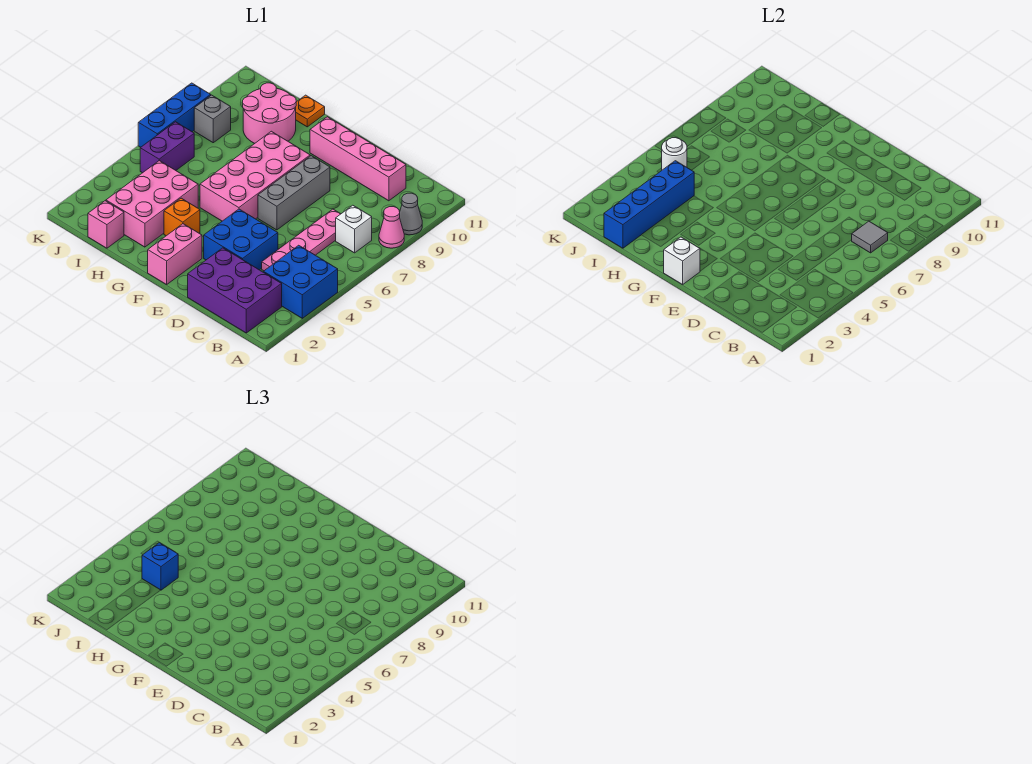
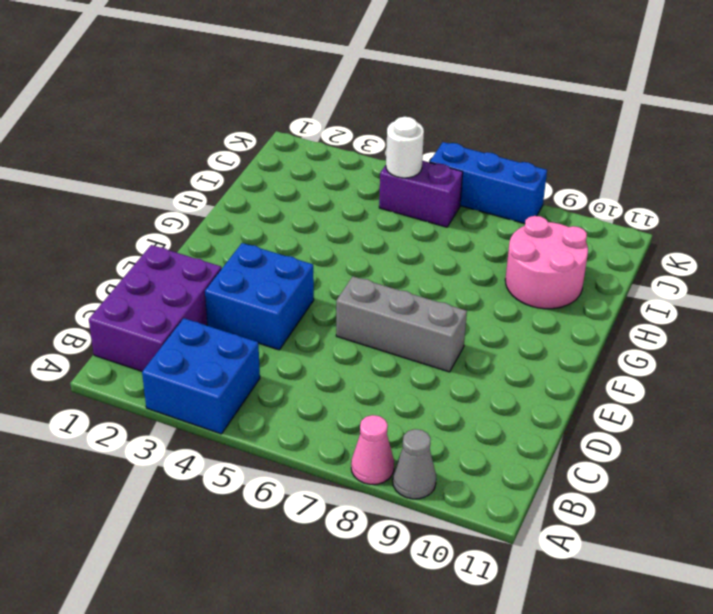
none -> white 1x1 brick [336,205,372,253]
none -> pink 1x4 plate [262,209,340,271]
none -> pink 1x4 brick [310,117,406,201]

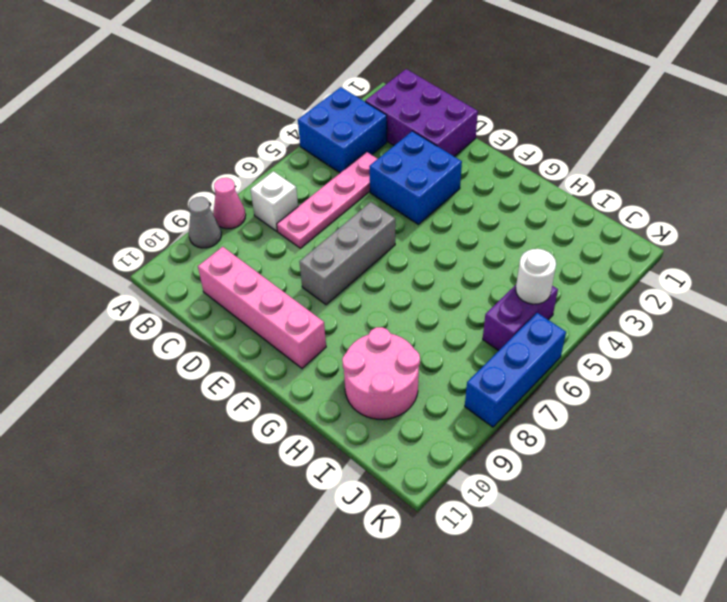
none -> pink 1x2 brick [148,224,202,285]
none -> pink 2x4 brick [200,131,310,221]
none -> orange 1x1 brick [164,198,200,236]

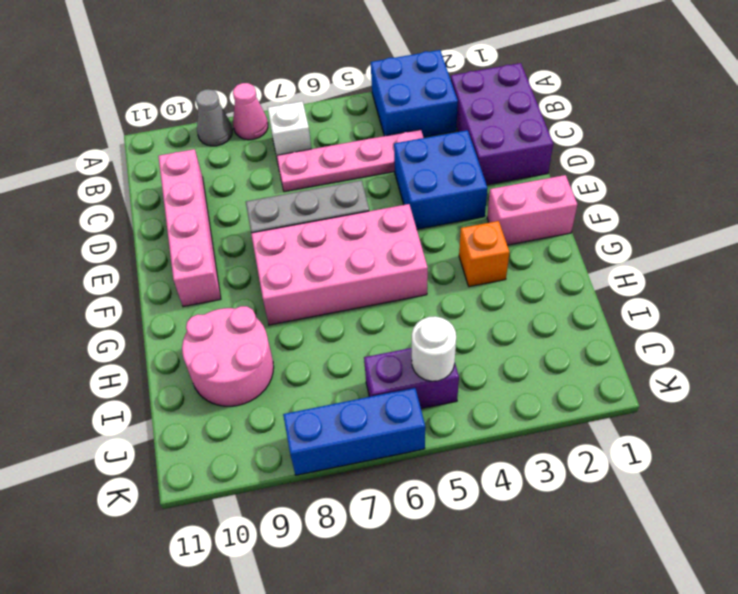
none -> pink 2x3 brick [106,161,198,247]
none -> orange 1x1 plate [296,95,325,127]
none -> pink 1x1 brick [88,201,124,248]

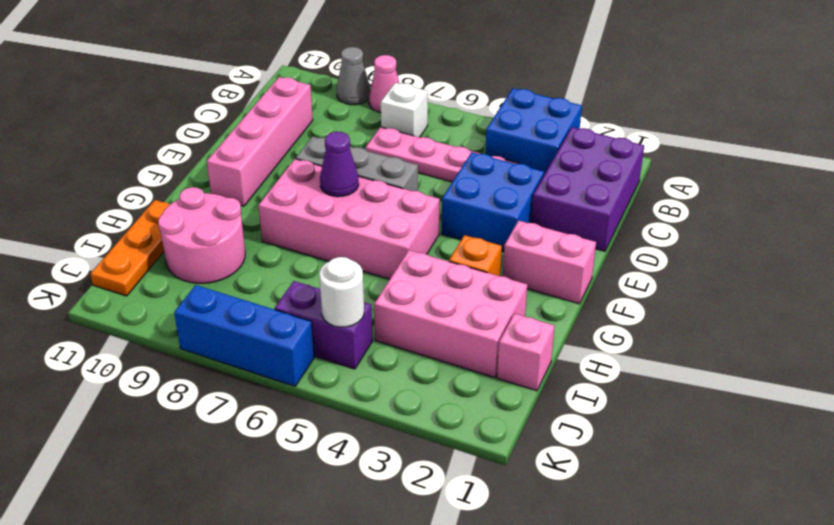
purple 1x1 cone [320,132,359,197] -> none
orange 1x3 plate [90,200,170,296] -> orange 1x1 plate [296,95,325,127]
none -> grey 1x1 brick [194,95,231,143]
none -> grey 1x1 tile [852,221,888,253]
none -> white 1x1 brick [664,237,700,285]

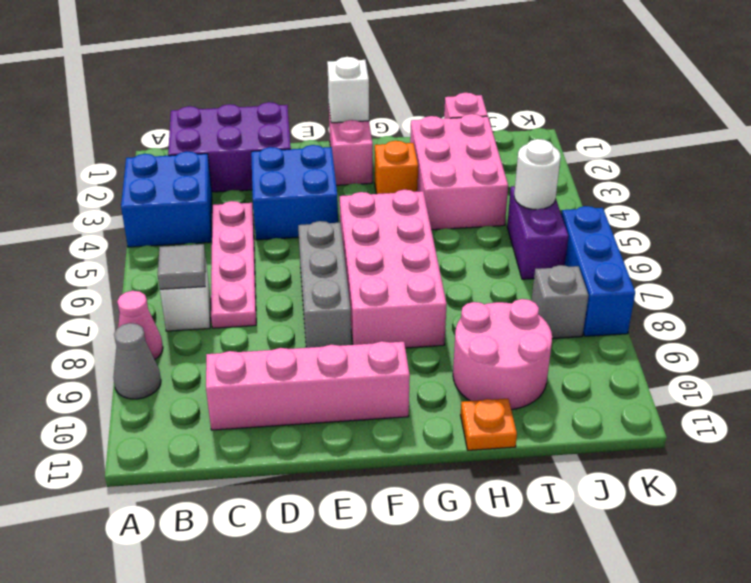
none -> blue 1x4 brick [604,161,694,248]
none -> blue 1x1 brick [142,543,178,590]

